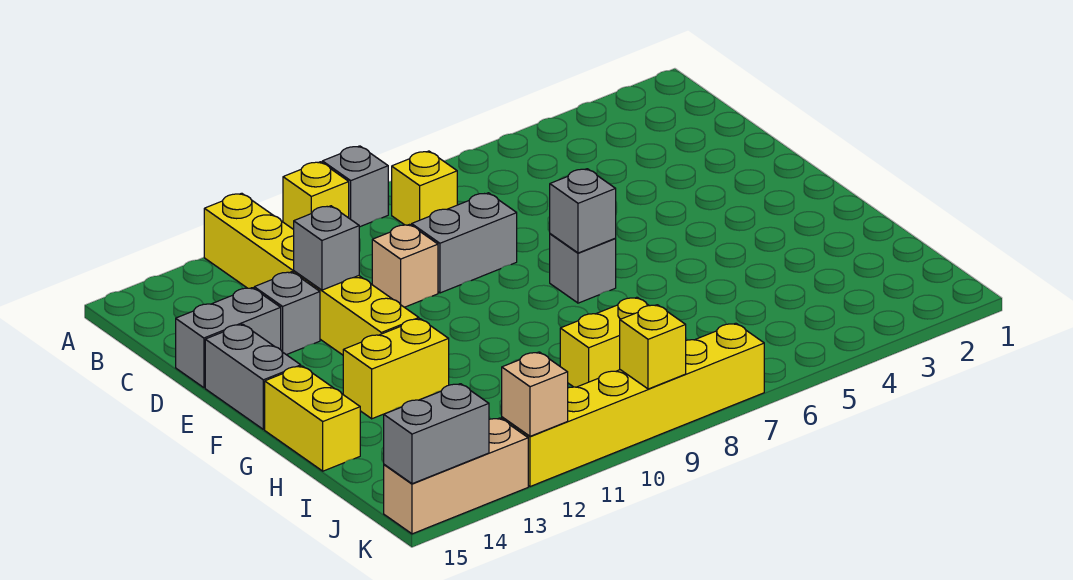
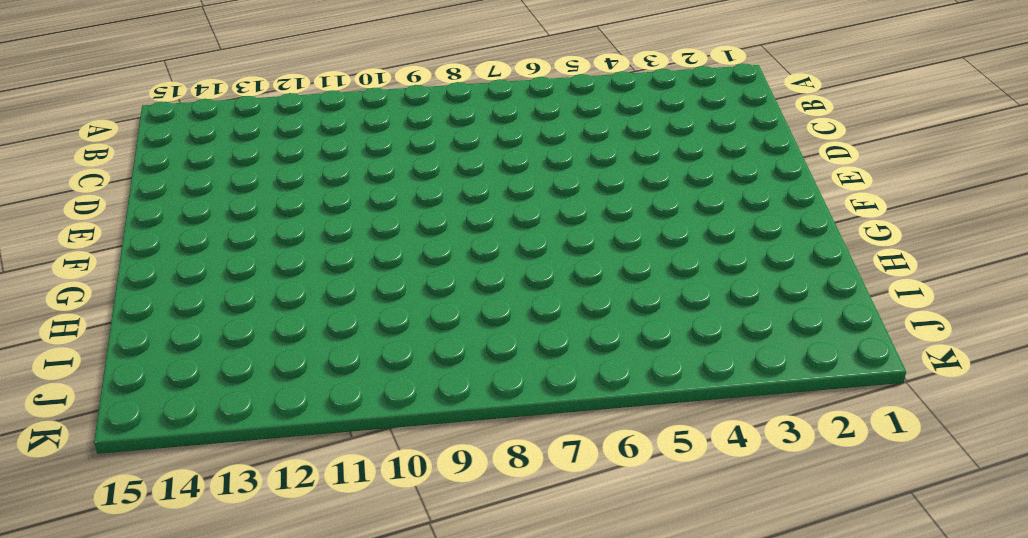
none -> grey 1x1 brick [322,146,388,227]
none -> yellow 1x1 brick [283,162,349,230]
none -> yellow 1x6 brick [204,193,419,355]

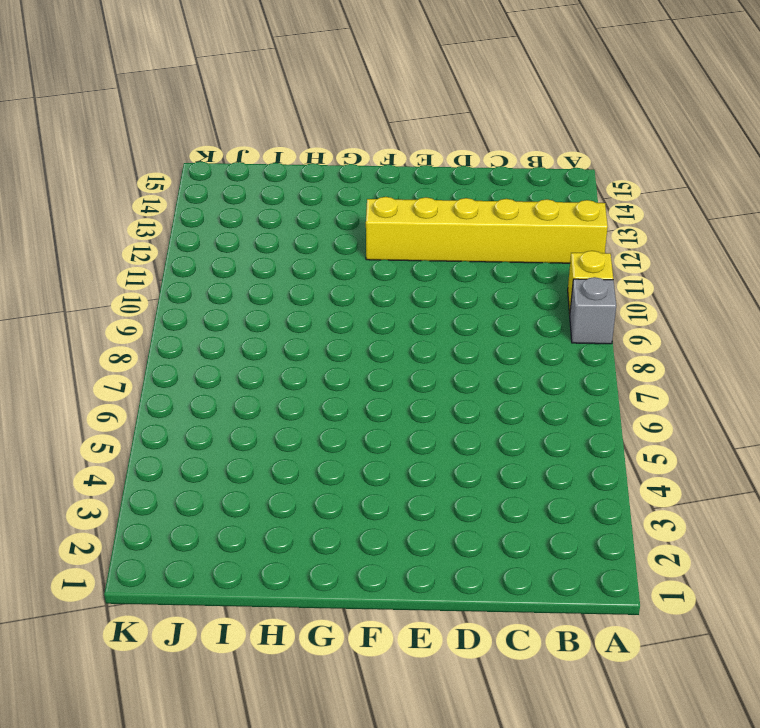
none -> yellow 1x1 brick [392,151,457,226]
none -> grey 1x2 brick [412,193,517,293]
none -> tan 1x1 brick [372,224,438,307]

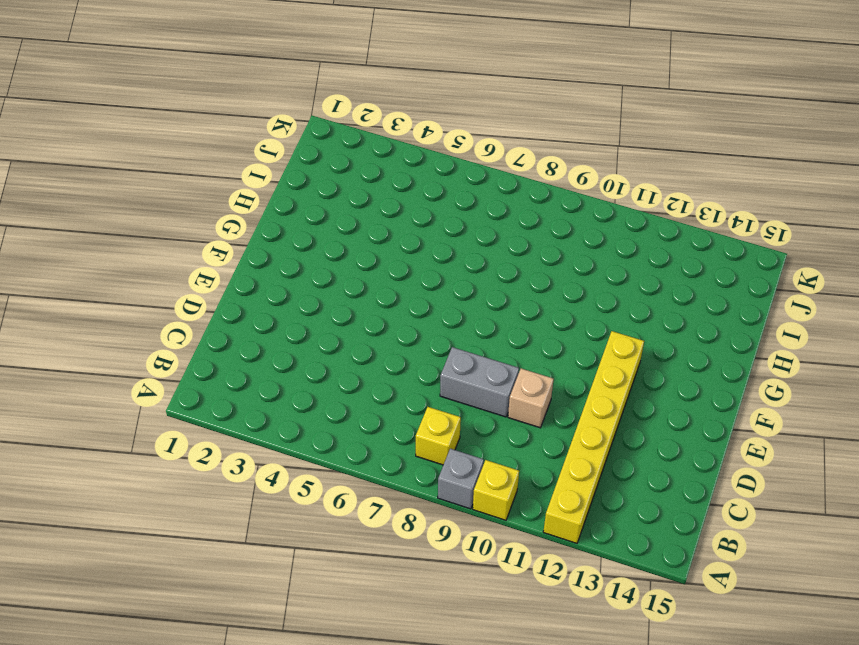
none -> grey 1x1 brick [254,272,320,355]
none -> grey 1x2 brick [176,288,281,388]
none -> grey 1x2 brick [205,324,301,429]

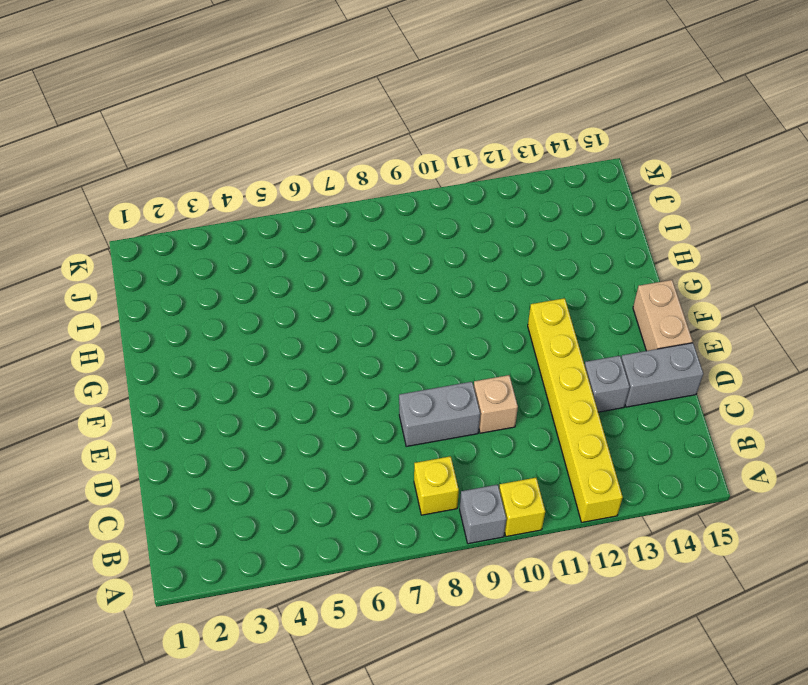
tan 1x2 brick [633,280,693,351] -> grey 1x2 brick [205,324,301,429]
none -> grey 1x1 brick [550,234,616,303]
none -> yellow 1x2 brick [343,319,449,419]
none -> yellow 1x2 brick [265,366,360,471]

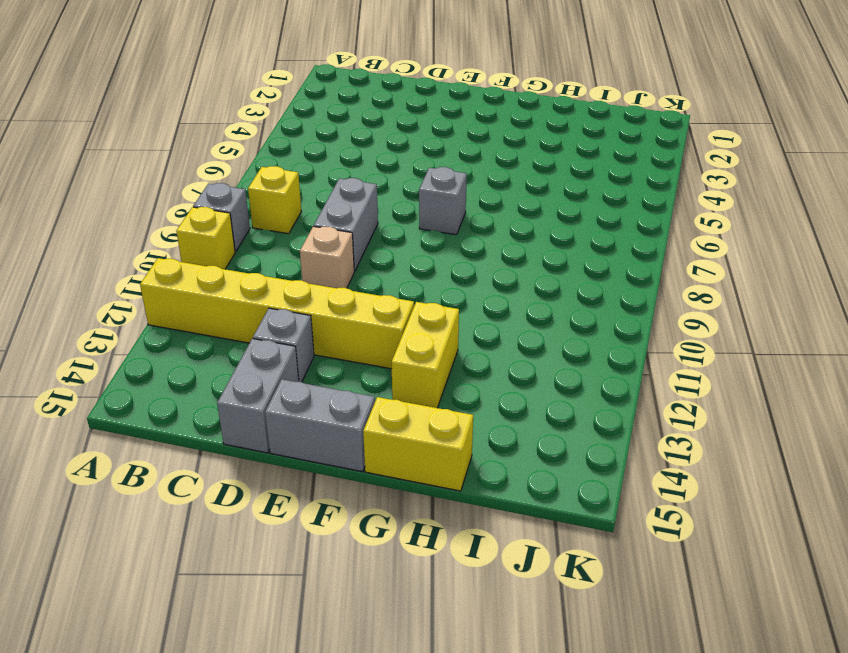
none -> yellow 1x2 brick [560,297,649,387]
none -> yellow 1x6 brick [502,323,764,487]
none -> tan 1x3 brick [384,418,528,534]

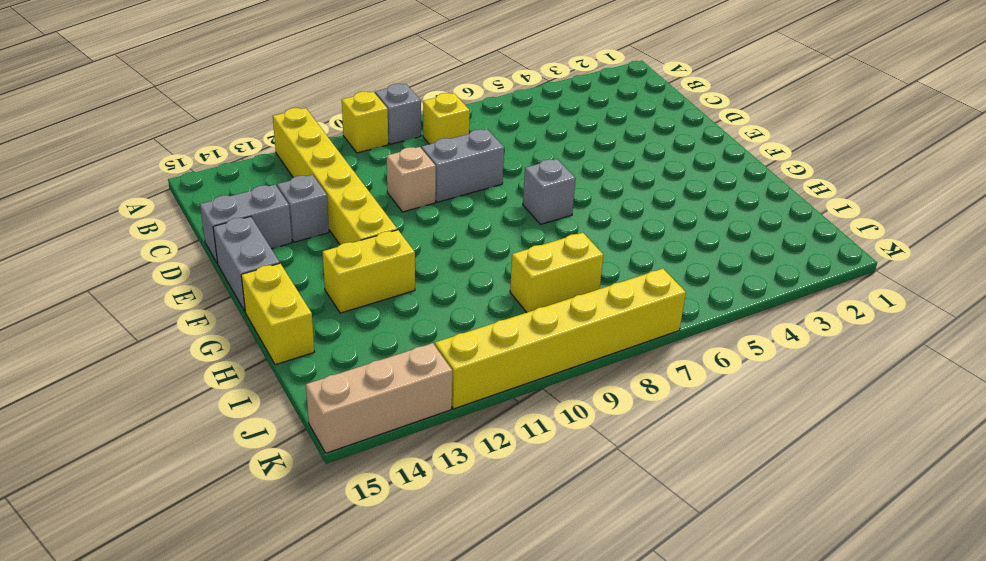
none -> grey 1x1 brick [294,206,359,290]
none -> grey 1x1 brick [550,169,616,253]
none -> yellow 1x1 brick [620,305,686,389]

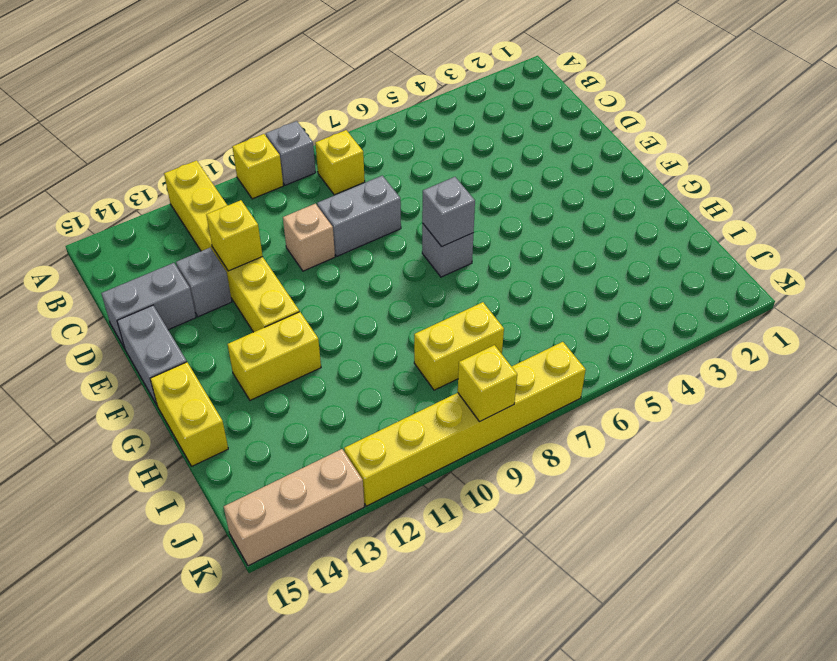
yellow 1x1 brick [206,200,263,271] -> grey 1x1 brick [294,206,359,290]
none -> tan 1x1 brick [502,352,568,436]
none -> grey 1x2 brick [384,384,489,484]

